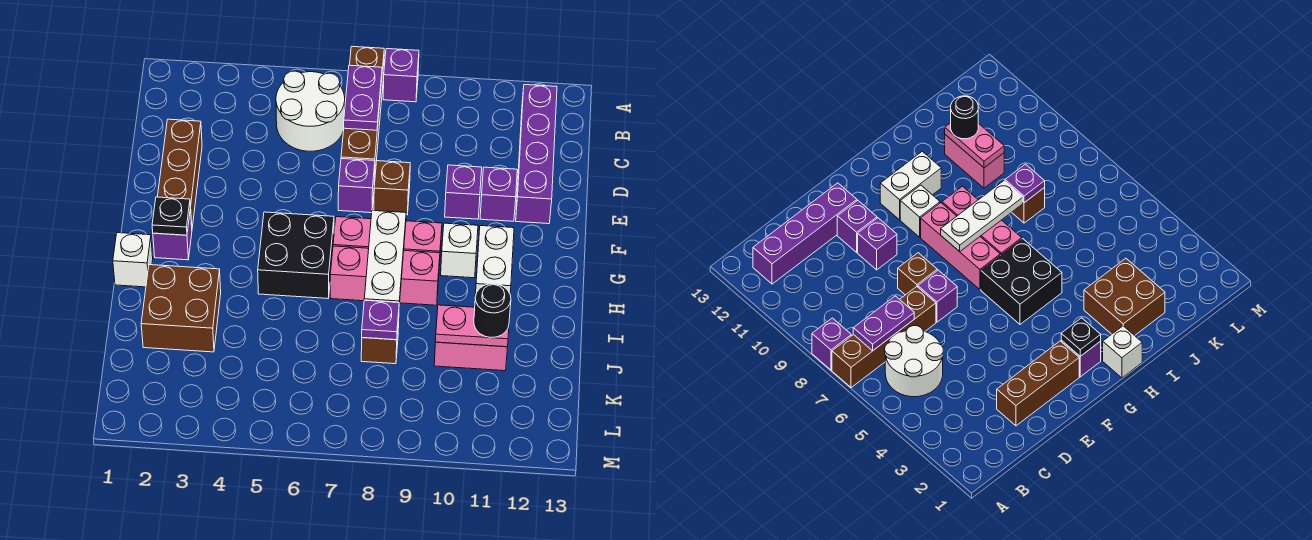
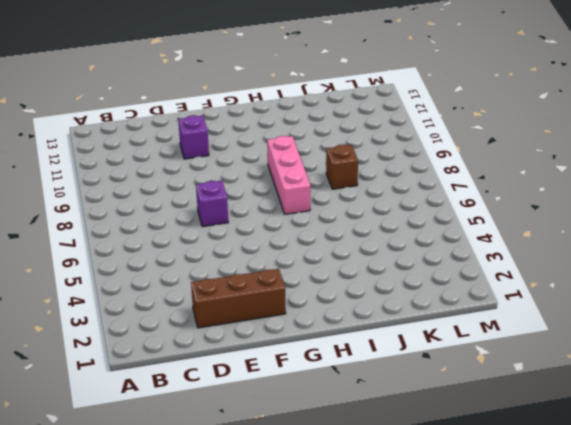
none -> brown 1x4 brick [341,47,384,184]
none -> purple 1x1 brick [383,49,419,102]
none -> white 2x2 round brick [276,71,345,151]

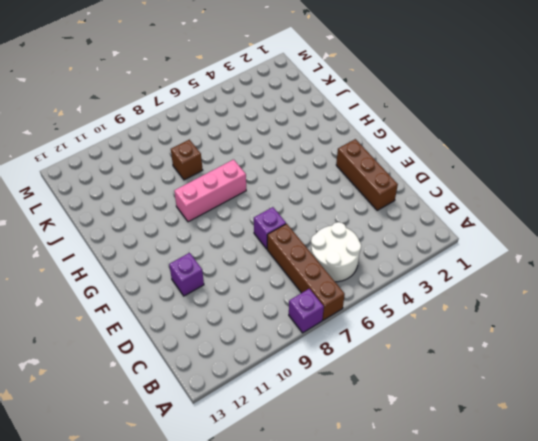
none -> purple 1x4 brick [516,85,557,224]
none -> brown 1x1 brick [374,161,410,215]
none -> purple 1x1 brick [445,165,482,219]

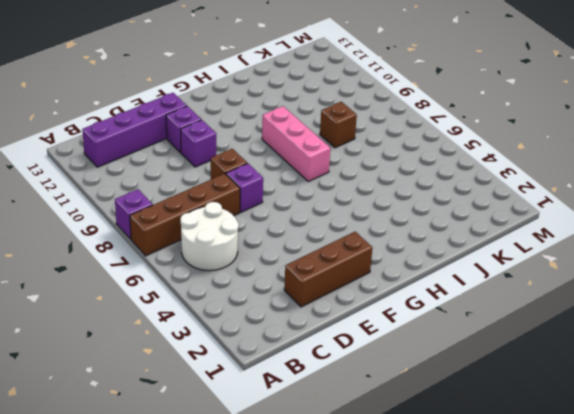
none -> purple 1x1 brick [153,208,192,260]
none -> black 2x2 brick [258,212,334,298]
none -> pink 1x3 brick [333,217,442,266]

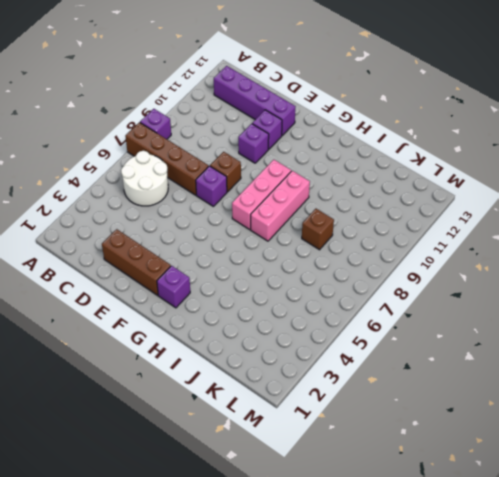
none -> black 2x2 brick [258,212,334,298]
none -> white 1x1 brick [441,223,478,278]
none -> white 1x2 brick [475,226,514,296]

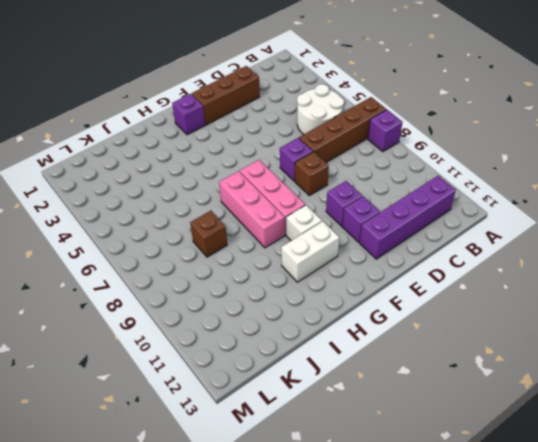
none -> black 2x2 brick [258,212,334,298]
none -> white 1x1 brick [113,233,153,287]
none -> brown 2x2 brick [141,265,221,352]

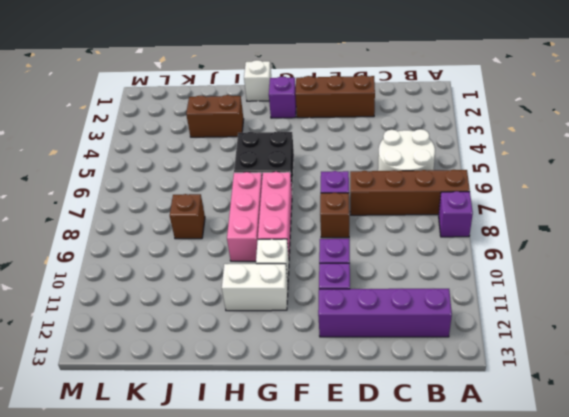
brown 1x2 brick [186,95,244,137] -> brown 2x2 brick [141,265,221,352]
none -> pink 1x2 brick [434,342,508,371]
none -> purple 1x2 plate [344,65,382,130]
none -> black 1x1 plate [152,197,190,235]

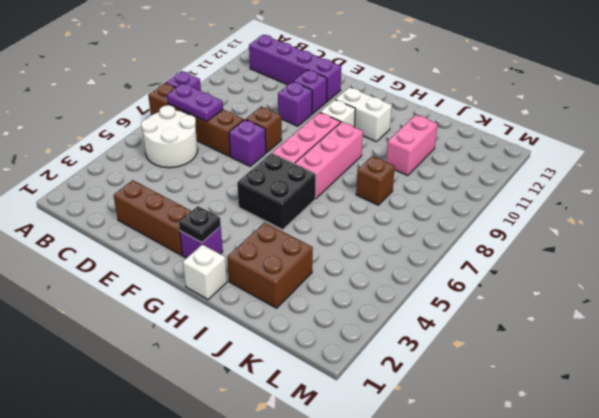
none -> white 1x3 plate [364,210,406,304]
none -> purple 1x1 plate [362,300,399,340]
none -> pink 1x2 plate [436,305,509,347]

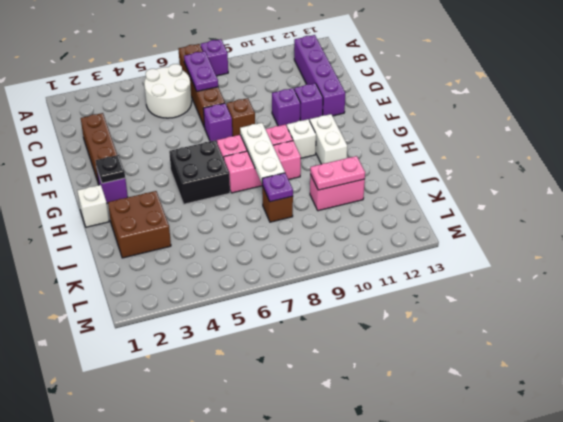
none -> black 1x1 round brick [474,284,511,338]

